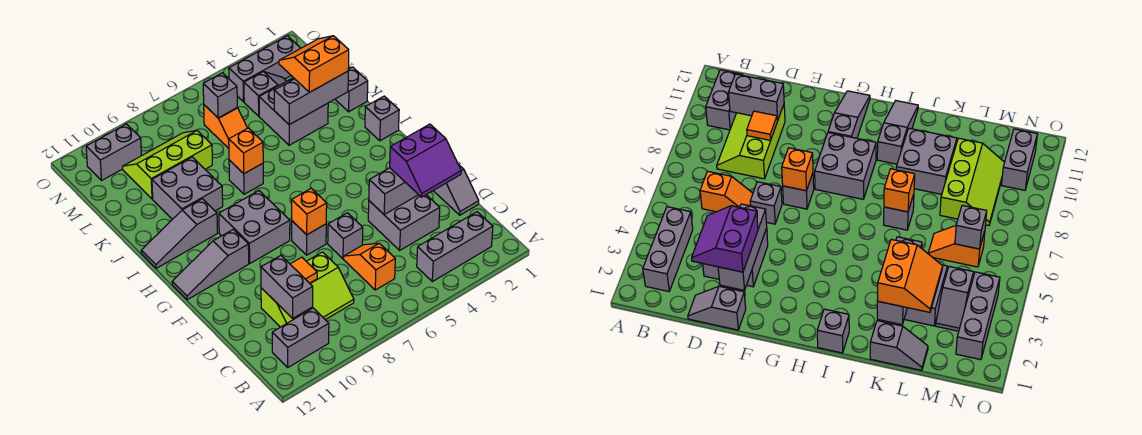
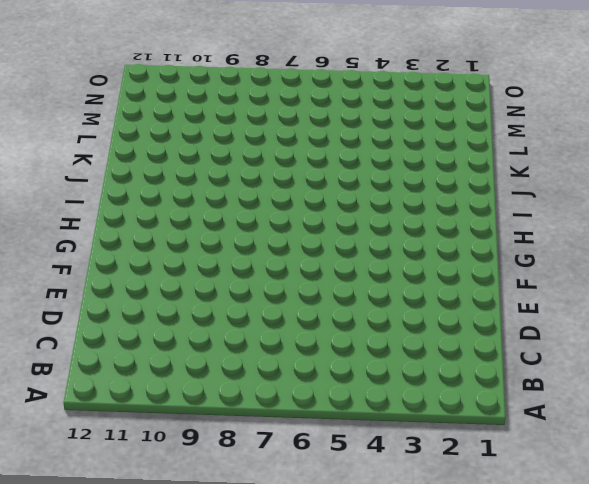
none -> grey 1x3 brick [417,212,493,282]
none -> grey 1x2 brick [272,308,329,367]
none -> orange 1x2 slope [344,243,395,290]
none -> lime 2x3 slope [261,252,354,327]

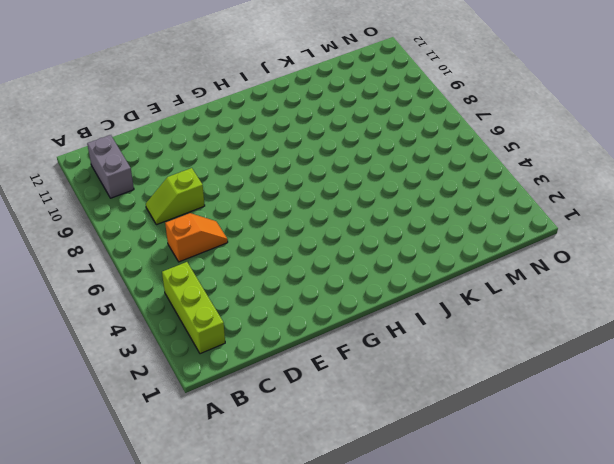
lime 1x3 brick [162,262,225,354] -> grey 1x3 brick [417,212,493,282]
lime 1x2 slope [146,168,205,225] -> lime 2x3 slope [261,252,354,327]
none -> grey 1x2 slope [433,164,479,215]
none -> grey 2x2 brick [368,195,440,250]
none -> grey 1x1 brick [328,213,363,259]
none -> grey 1x1 brick [292,221,326,255]

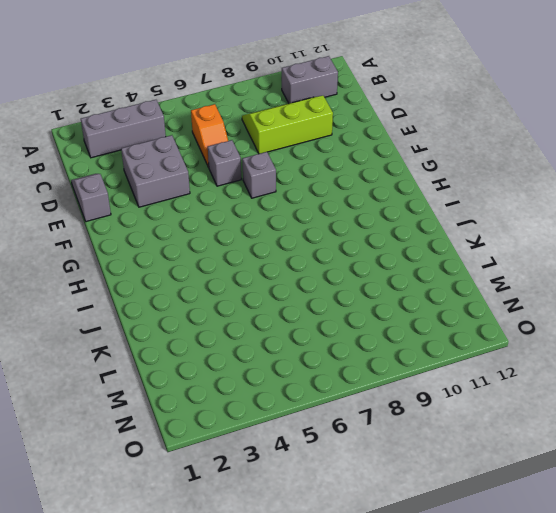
none -> grey 2x2 brick [219,191,290,263]
none -> grey 1x3 slope [172,229,249,300]
none -> grey 1x1 brick [365,96,399,141]
none -> grey 1x3 slope [141,199,218,268]

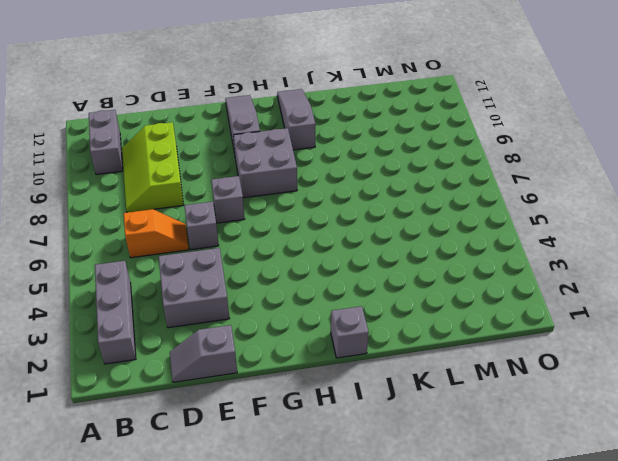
none -> grey 1x1 brick [229,160,263,194]
none -> grey 2x2 brick [152,157,223,219]
none -> grey 1x2 slope [335,67,368,112]
none -> grey 2x2 brick [259,78,328,145]

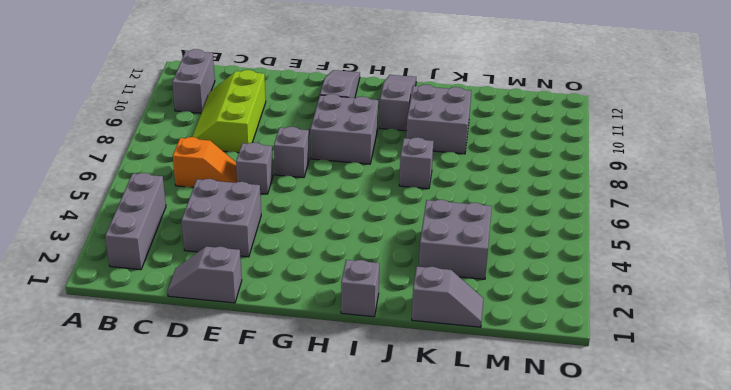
none -> orange 1x2 slope [204,105,247,148]
none -> lime 2x3 slope [123,131,212,199]
none -> grey 1x2 slope [244,72,286,116]
none -> grey 1x3 brick [229,36,301,102]

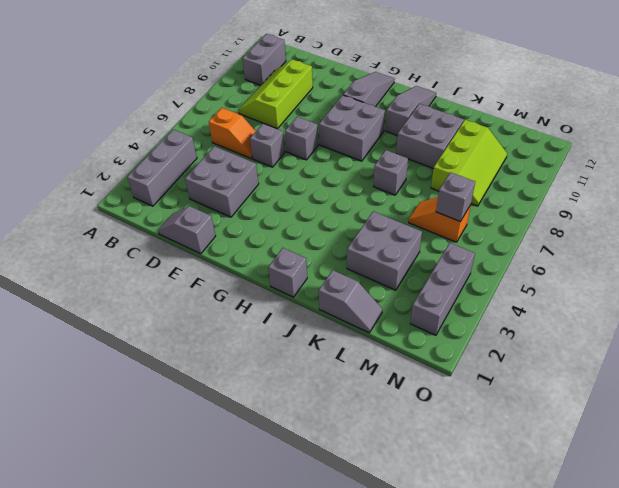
none -> grey 1x2 slope [244,72,286,116]
none -> grey 1x2 brick [86,124,142,181]
none -> grey 1x2 brick [261,256,313,318]
none -> orange 1x1 tile [290,257,317,283]

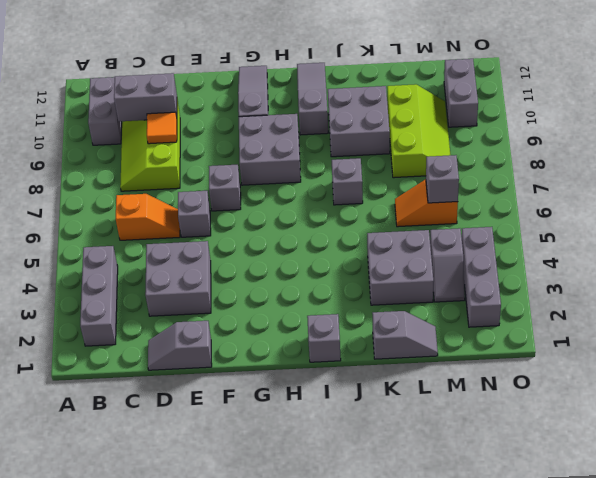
none -> grey 1x3 brick [369,168,418,214]
none -> orange 1x1 brick [292,188,327,235]
none -> orange 1x1 brick [229,128,263,174]
none -> grey 1x3 brick [274,71,348,125]

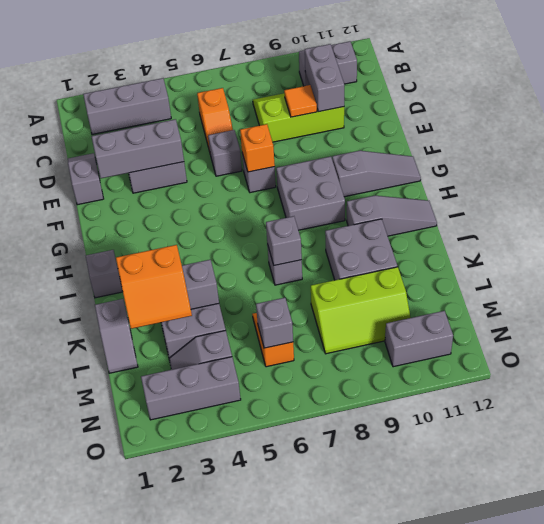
grey 1x1 brick [266,216,302,265] -> orange 1x1 brick [229,128,263,174]
none -> purple 2x2 slope [390,124,461,197]

